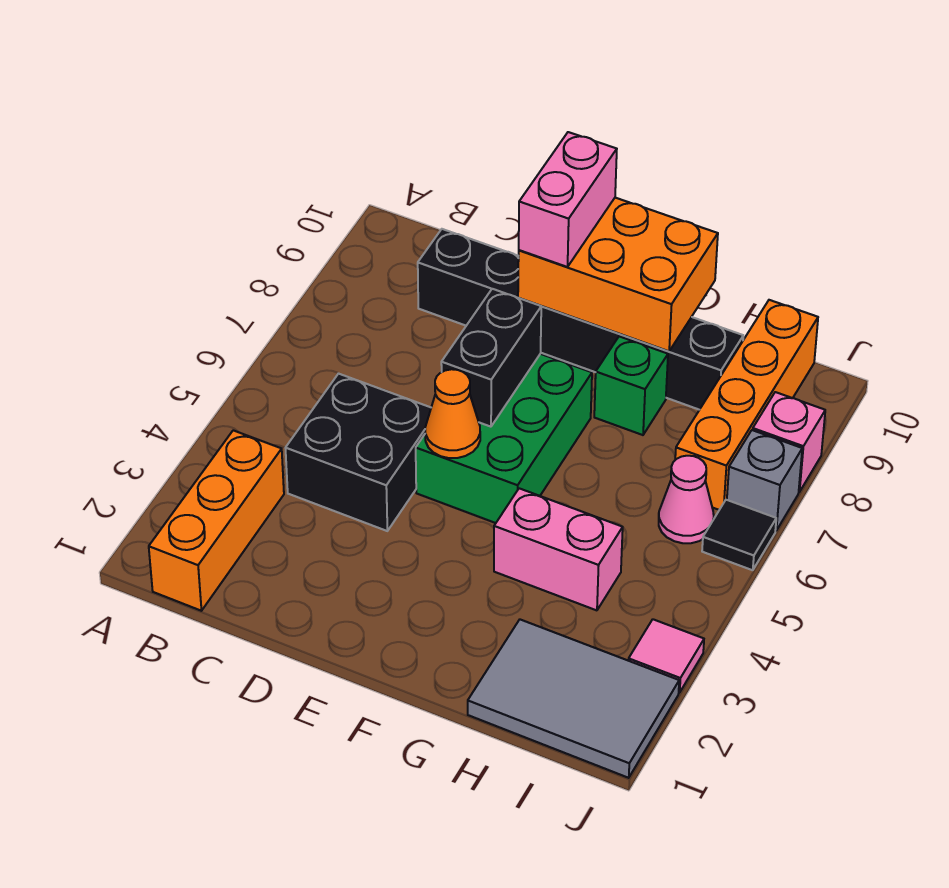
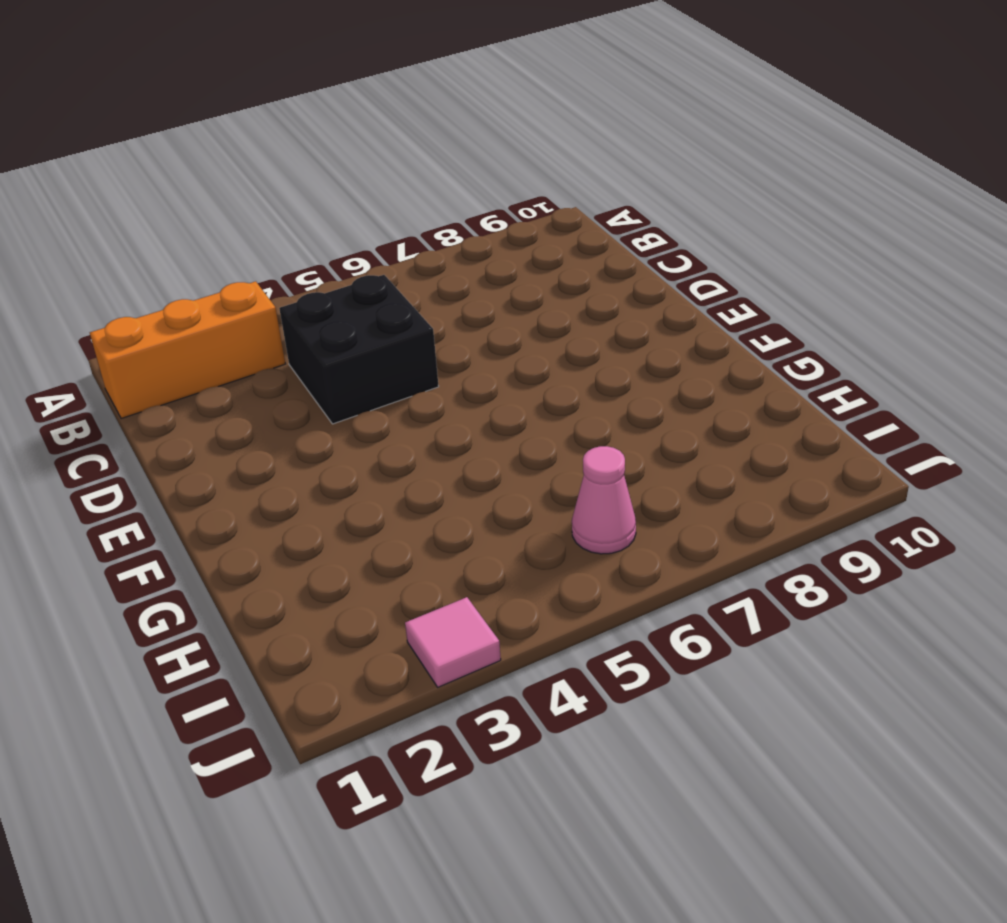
none -> black 1x6 brick [418,229,743,410]
none -> green 2x3 brick [416,354,592,523]
none -> pink 1x2 brick [494,488,623,610]

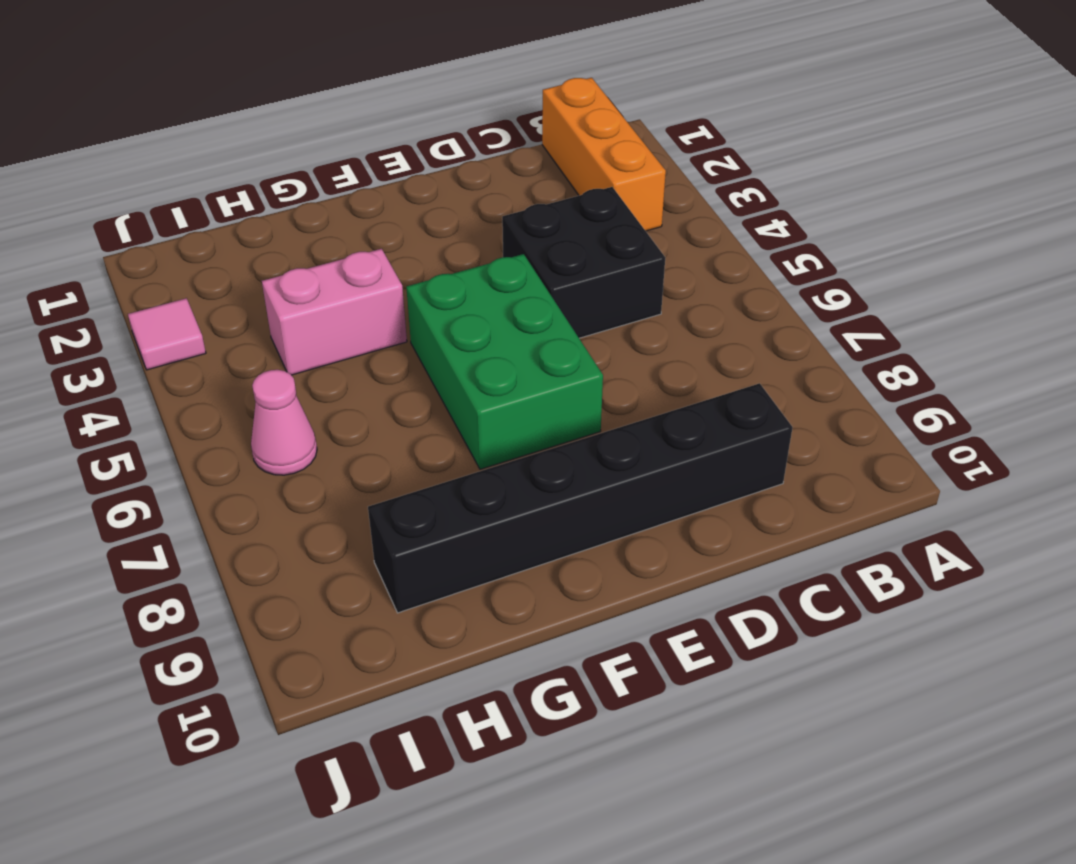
none -> green 1x1 brick [594,336,668,435]
none -> grey 2x3 tile [468,620,679,778]
none -> orange 1x4 brick [675,300,818,510]

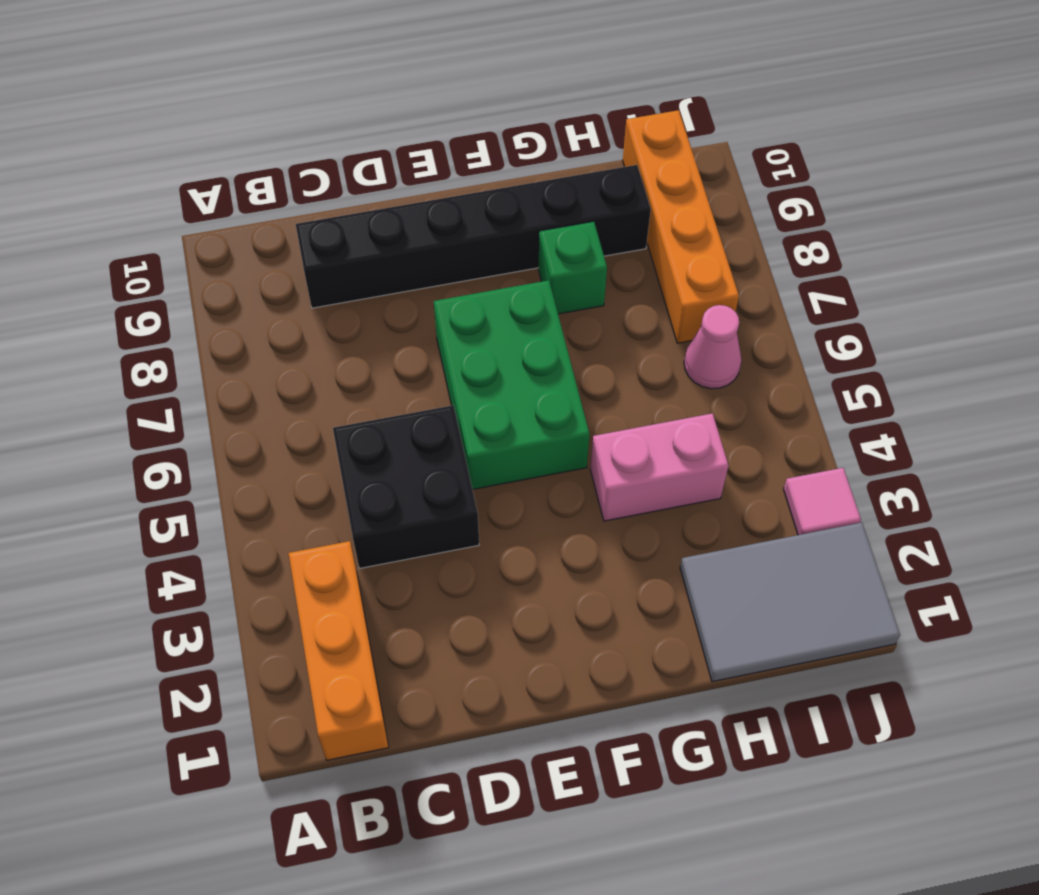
none -> black 1x1 tile [702,500,776,570]
none -> grey 1x1 brick [727,430,802,531]
none -> pink 1x1 brick [753,392,825,492]

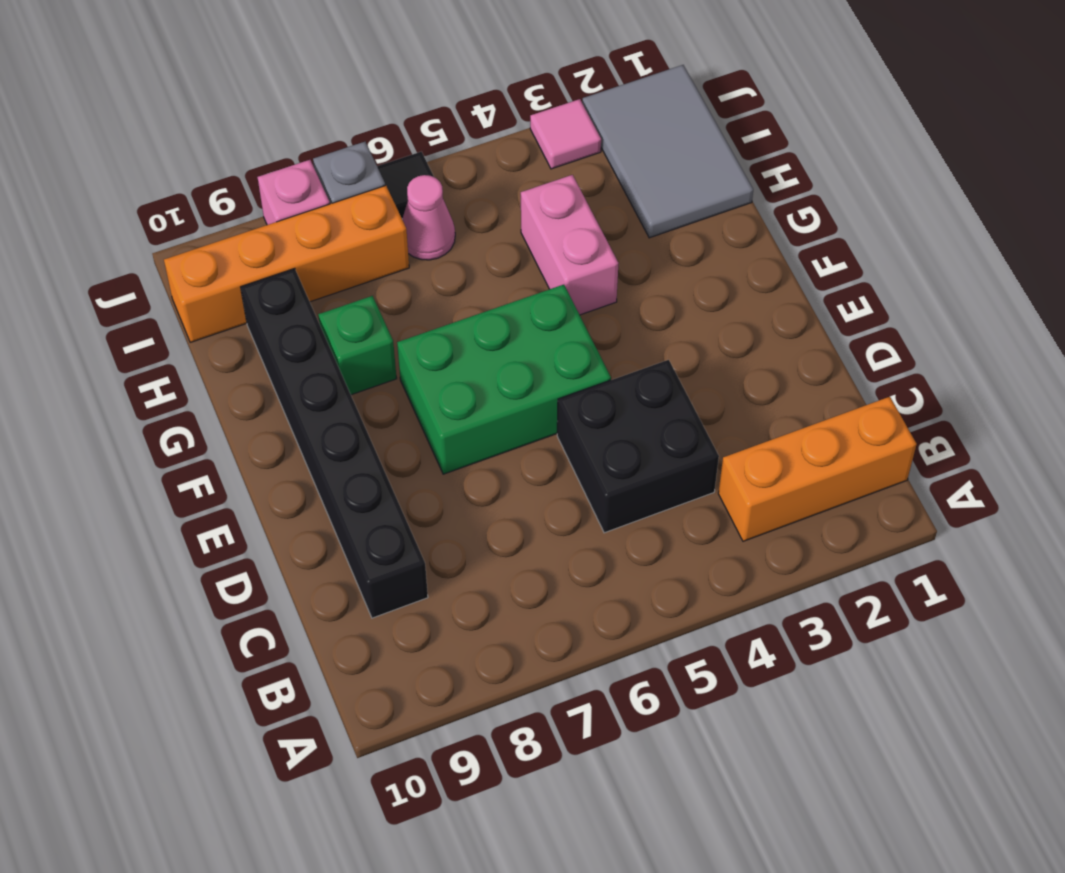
none -> orange 1x1 cone [425,369,480,458]
none -> black 1x2 brick [441,289,541,427]
none -> orange 2x3 brick [518,198,718,351]

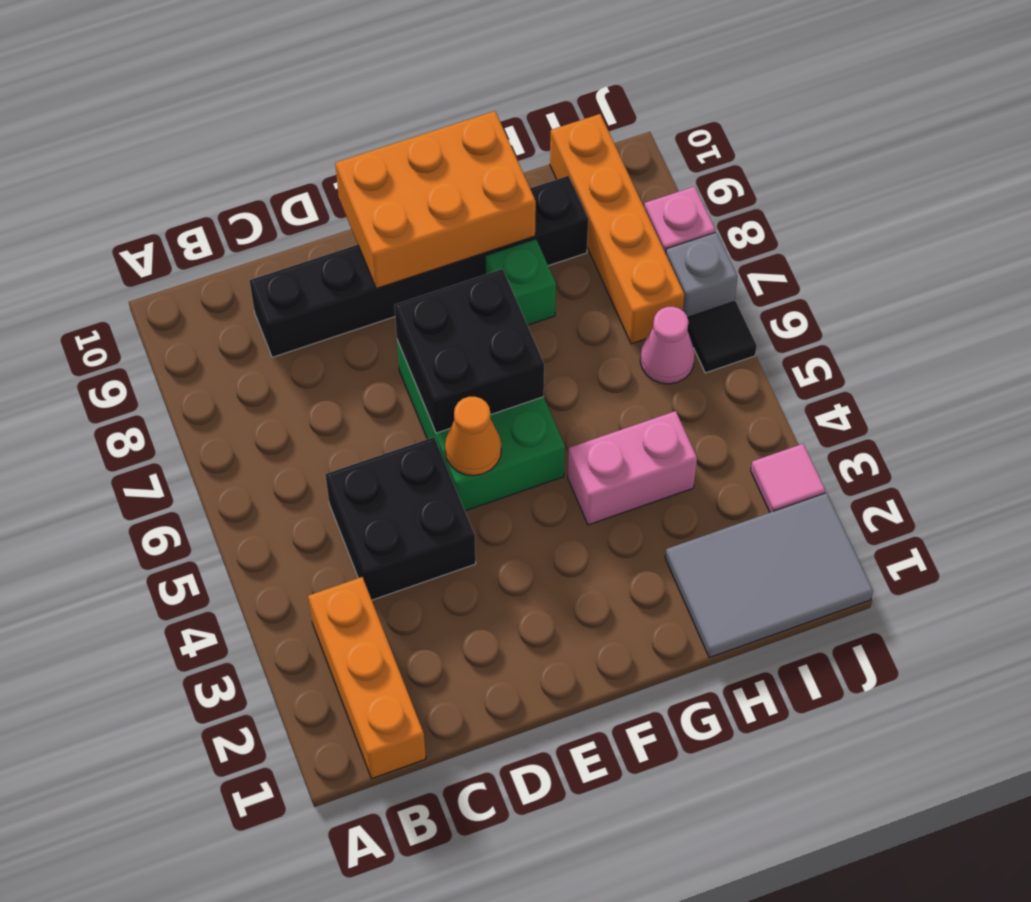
black 2x2 brick [394,269,544,433] -> black 1x2 brick [441,289,541,427]
none -> pink 1x2 brick [519,132,617,267]

